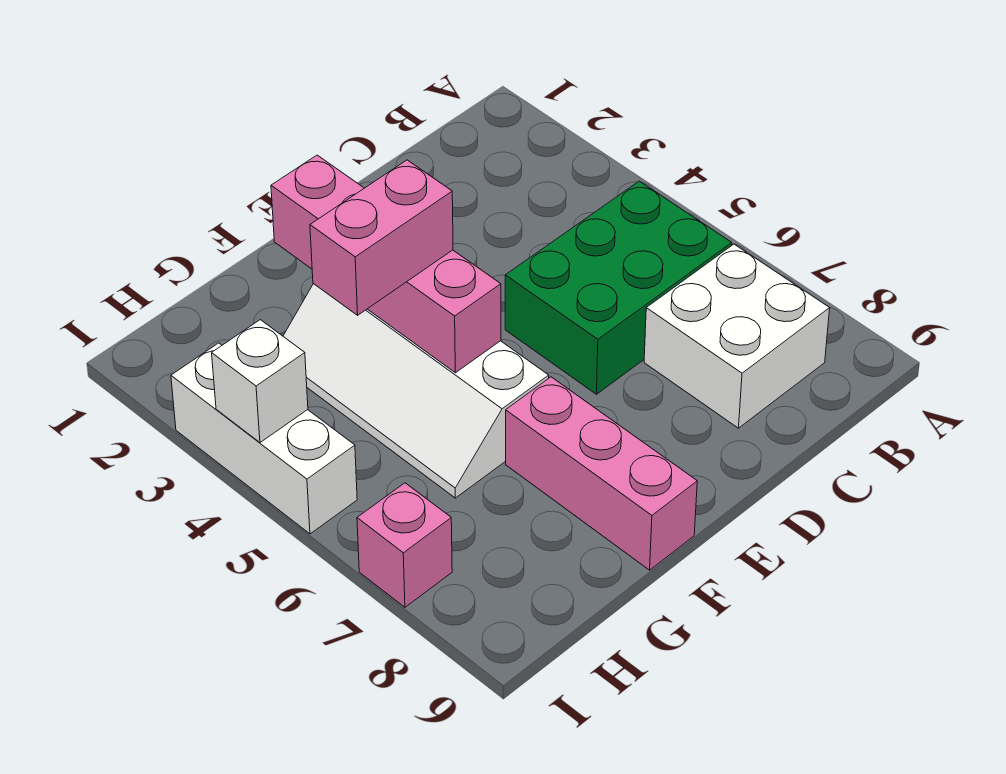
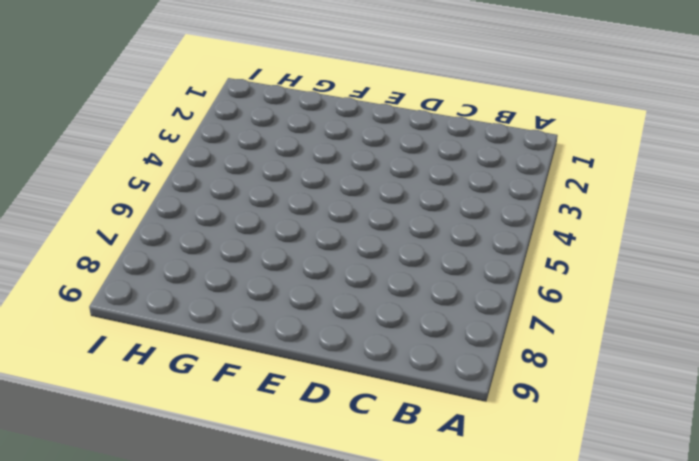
none -> green 2x3 brick [505,181,732,394]
none -> white 2x2 brick [644,244,830,428]

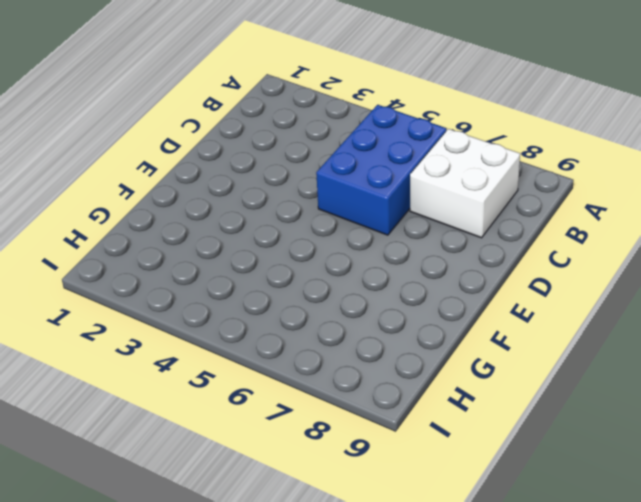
blue 2x3 brick [316,105,447,235] -> green 2x3 brick [505,181,732,394]
none -> white 2x4 slope [283,284,549,498]
none -> pink 1x3 brick [506,377,697,570]

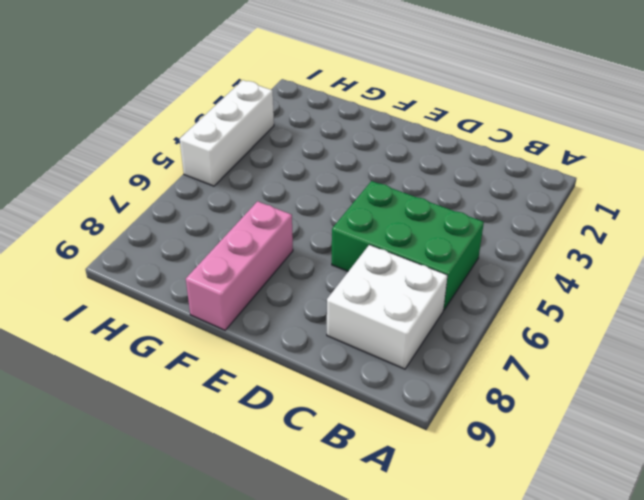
none -> white 2x4 slope [283,284,549,498]
none -> pink 1x1 brick [357,483,452,607]

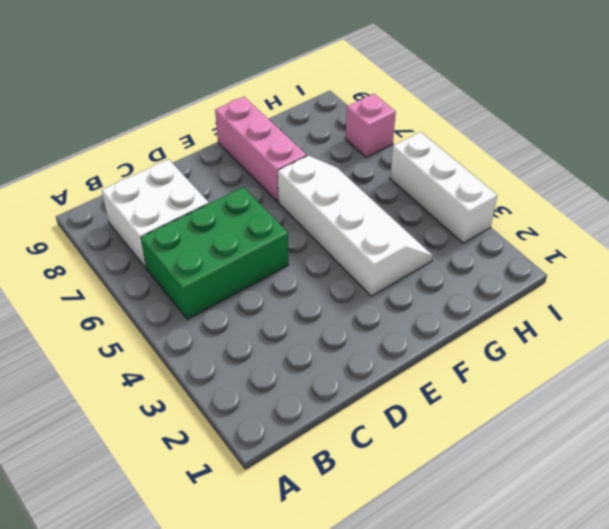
none -> pink 1x4 brick [271,155,501,373]
none -> white 1x1 brick [212,320,308,442]

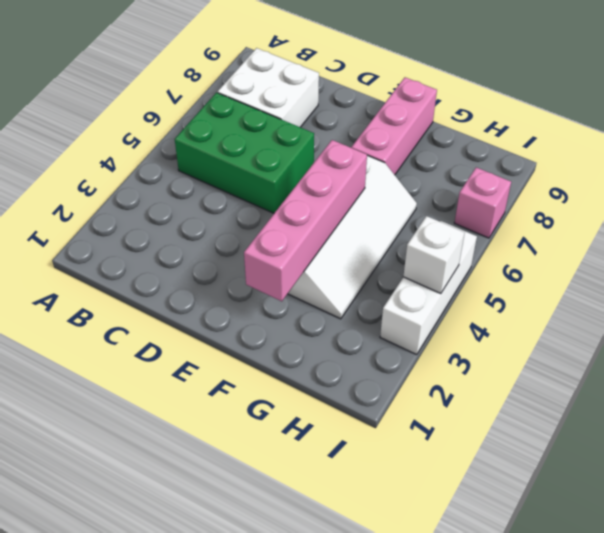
none -> pink 1x2 brick [310,160,453,315]

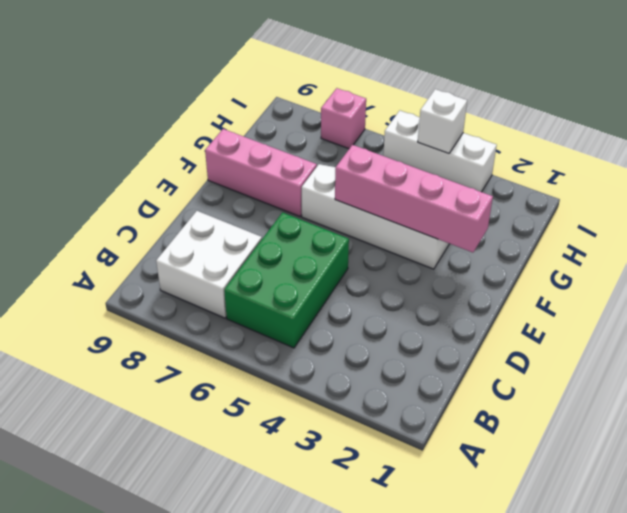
none -> pink 1x2 brick [310,160,453,315]

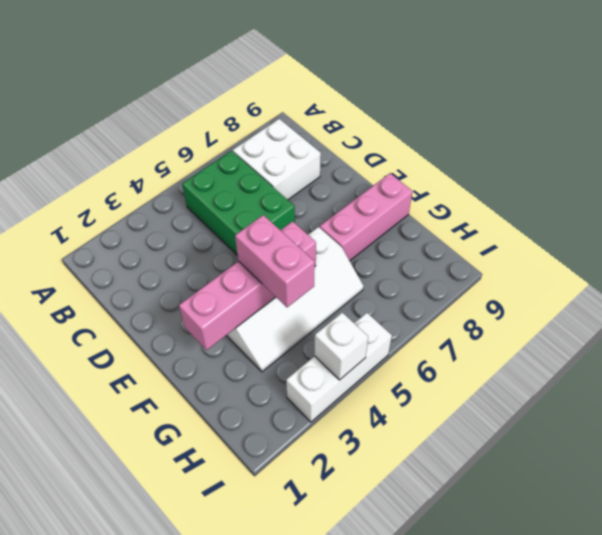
none -> pink 1x1 brick [357,483,452,607]

